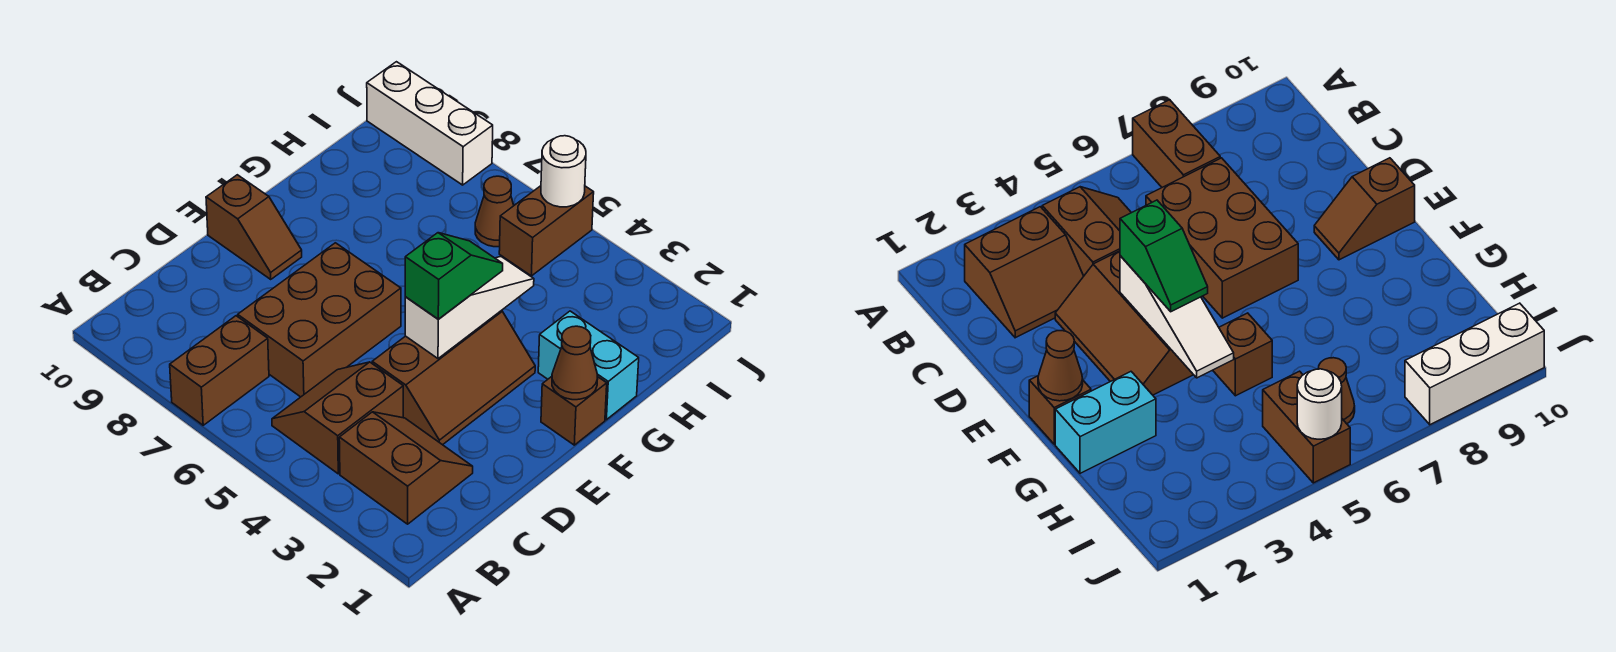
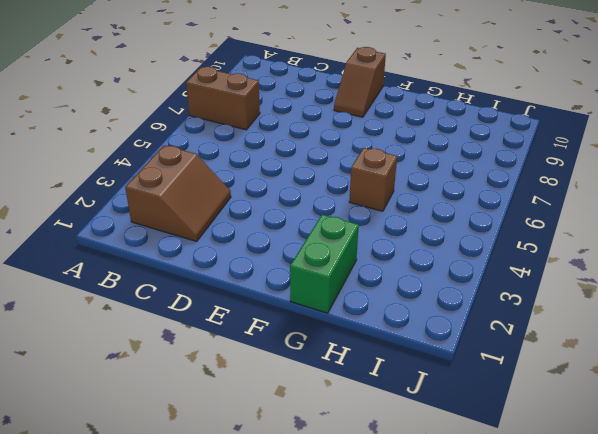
green 1x2 brick [290,215,359,313] -> cyan 1x2 brick [538,311,639,420]
none -> brown 2x2 slope [272,362,403,474]
none -> brown 2x3 brick [238,243,401,397]
none -> brown 2x3 slope [372,311,535,445]

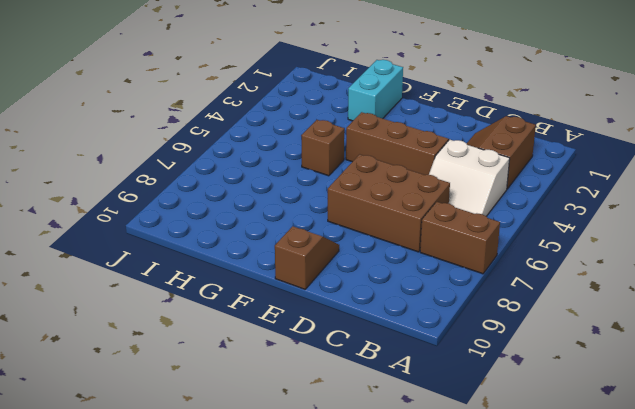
white 2x2 slope [429,140,510,216] -> brown 2x2 slope [272,362,403,474]
none -> brown 1x1 brick [541,376,607,445]
none -> brown 1x2 brick [499,186,594,276]
none -> brown 1x1 cone [475,176,514,247]

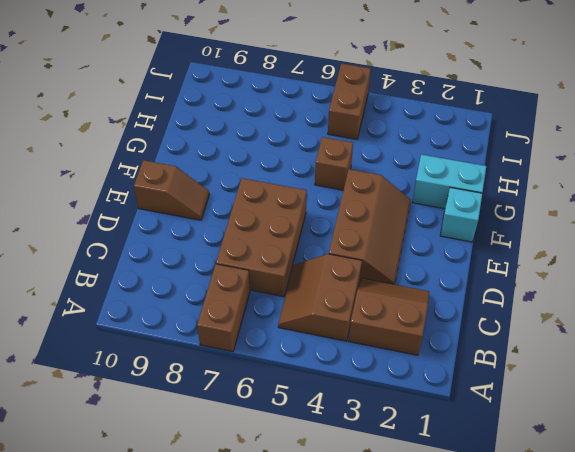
cyan 1x1 brick [440,187,482,242] -> brown 1x1 brick [541,376,607,445]
none -> brown 1x1 cone [475,176,514,247]
none -> white 1x3 brick [367,62,493,185]
none -> white 1x3 slope [405,257,534,359]

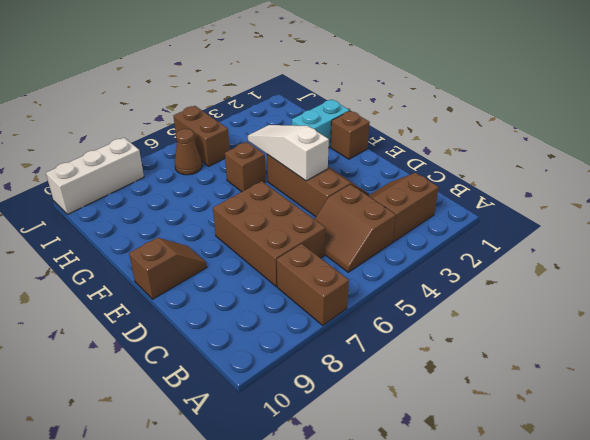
none -> brown 1x1 cone [552,326,598,400]
none -> white 1x1 round brick [541,136,586,207]
none -> green 1x2 slope [405,233,503,319]

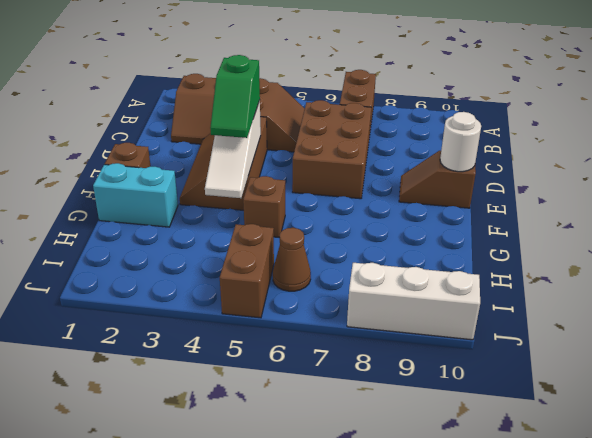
white 1x1 round brick [440,112,481,172] -> white 1x1 round brick moved to [541,136,586,207]
none -> brown 1x1 cone [552,326,598,400]

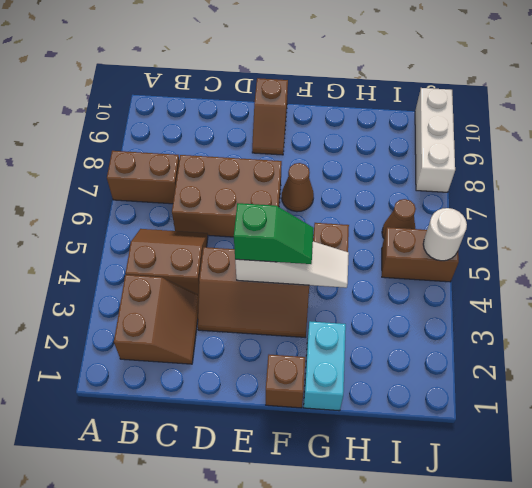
brown 1x1 cone [282,163,314,212] -> brown 1x1 cone moved to [552,326,598,400]

